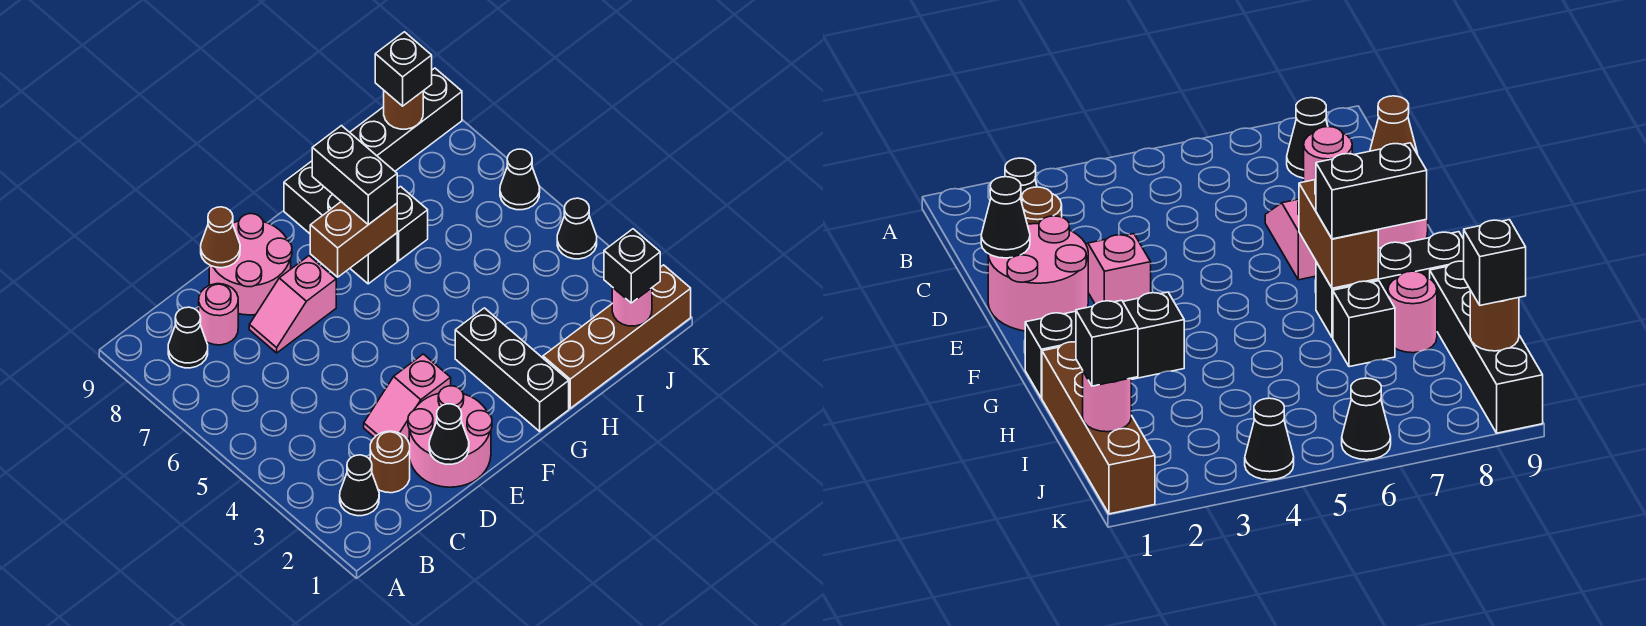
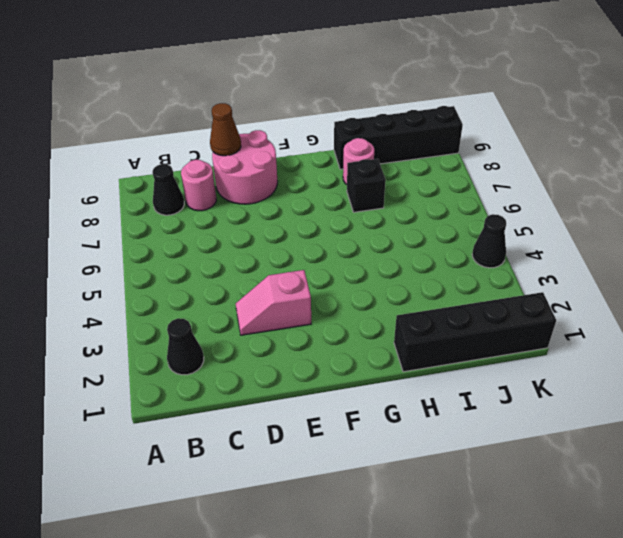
black 1x4 brick [394,292,556,372] -> brown 1x4 brick [543,265,691,408]
none -> brown 1x1 round brick [370,431,410,493]
none -> pink 2x2 round brick [408,386,492,487]
none -> pink 1x2 slope [249,256,336,353]

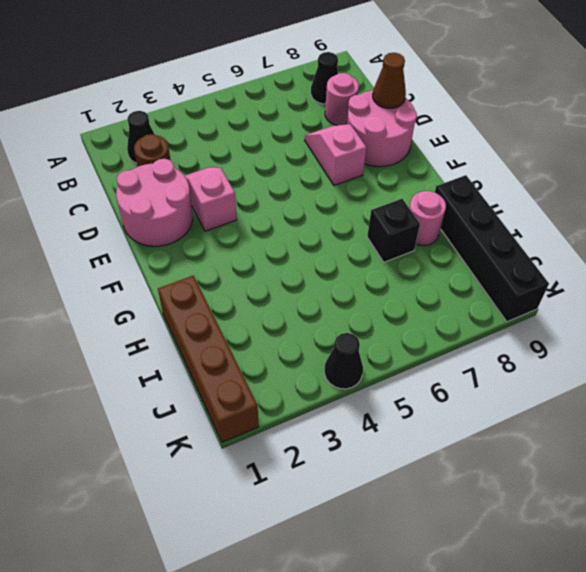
none -> black 1x3 brick [455,308,569,431]
none -> black 1x3 brick [284,161,397,284]
none -> black 1x1 cone [500,149,540,210]

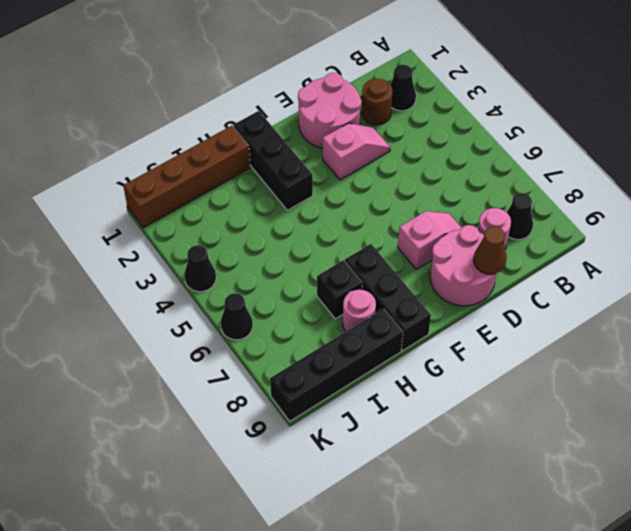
none -> black 1x1 cone [429,404,469,464]
none -> brown 1x2 brick [310,202,397,277]
none -> pink 1x1 round brick [612,287,652,326]

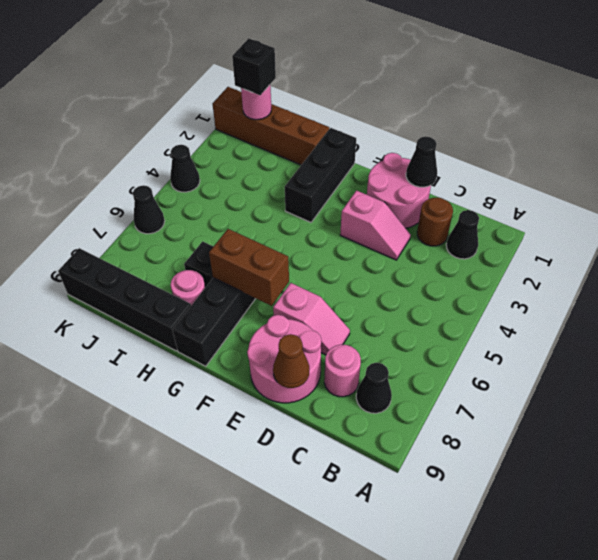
none -> brown 1x1 round brick [384,91,423,129]
none -> black 1x2 brick [312,126,397,225]
none -> black 1x1 brick [375,32,432,106]

